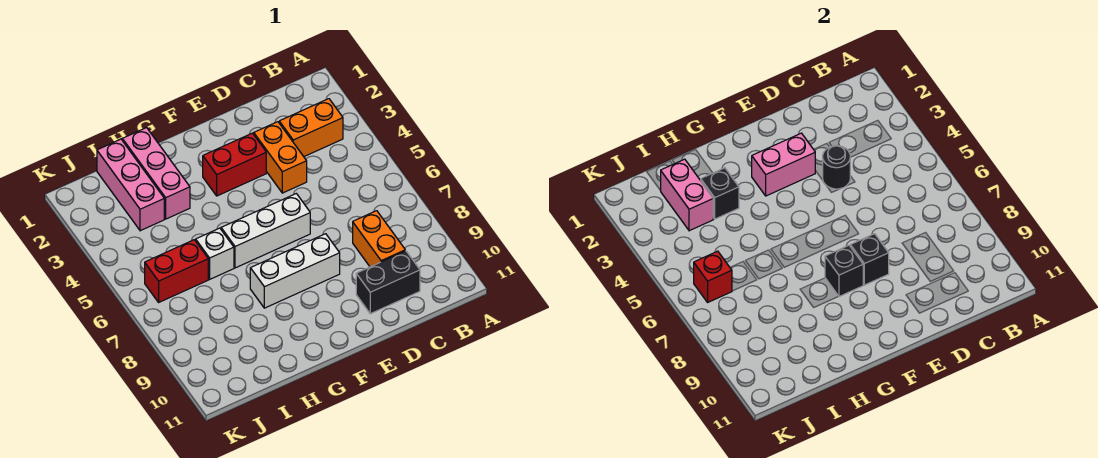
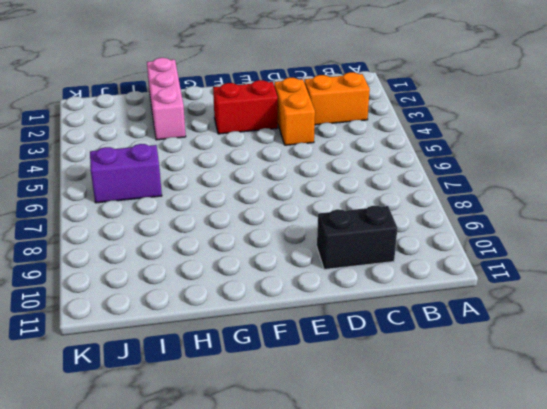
purple 1x2 brick [90,144,162,203] -> red 1x2 brick [145,240,208,302]
none -> orange 1x2 brick [353,211,405,267]
none -> white 1x3 brick [221,194,310,268]
none -> white 1x3 brick [250,234,340,308]

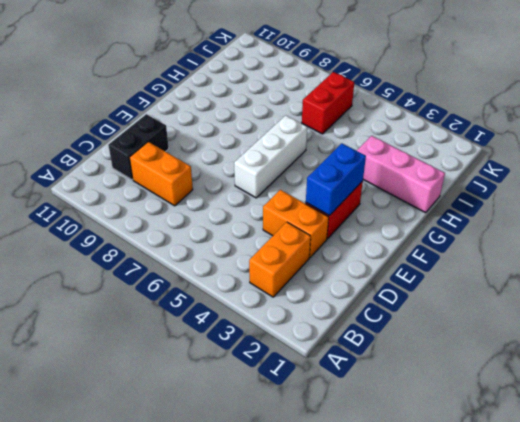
blue 1x2 brick [306,143,366,216] -> pink 1x2 brick [752,133,815,196]
none -> white 1x3 brick [250,234,340,308]
none -> white 1x1 brick [196,228,234,279]
none -> pink 1x3 brick [97,139,164,231]

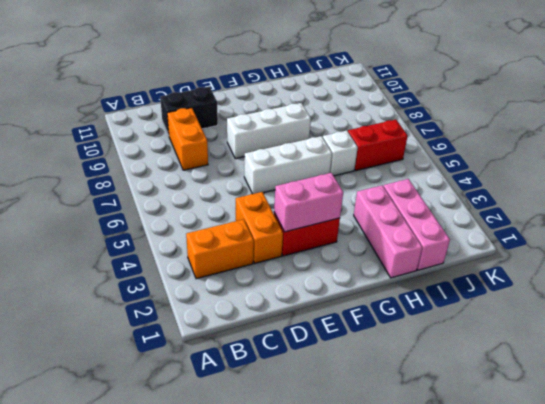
none -> black 1x1 round brick [823,146,850,189]
none -> black 1x1 brick [850,234,889,285]
none -> black 1x1 brick [825,245,863,297]

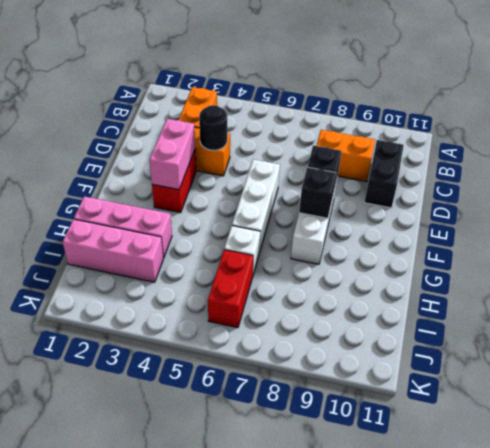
none -> black 1x1 brick [701,168,739,219]
none -> pink 1x2 brick [661,159,713,231]
none -> red 1x1 brick [694,251,732,302]

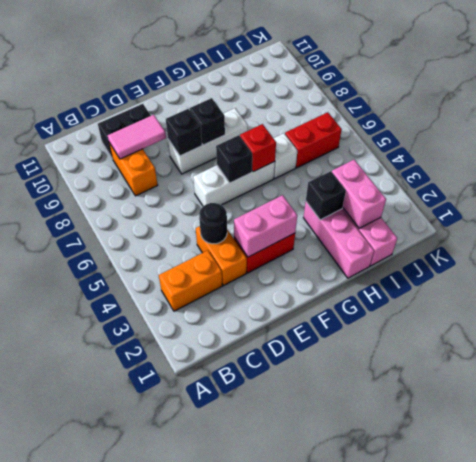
pink 1x2 tile [108,115,166,159] -> none
black 1x1 brick [216,135,252,183] -> none
red 1x1 brick [240,124,276,172] -> red 1x1 brick moved to [694,251,732,302]

